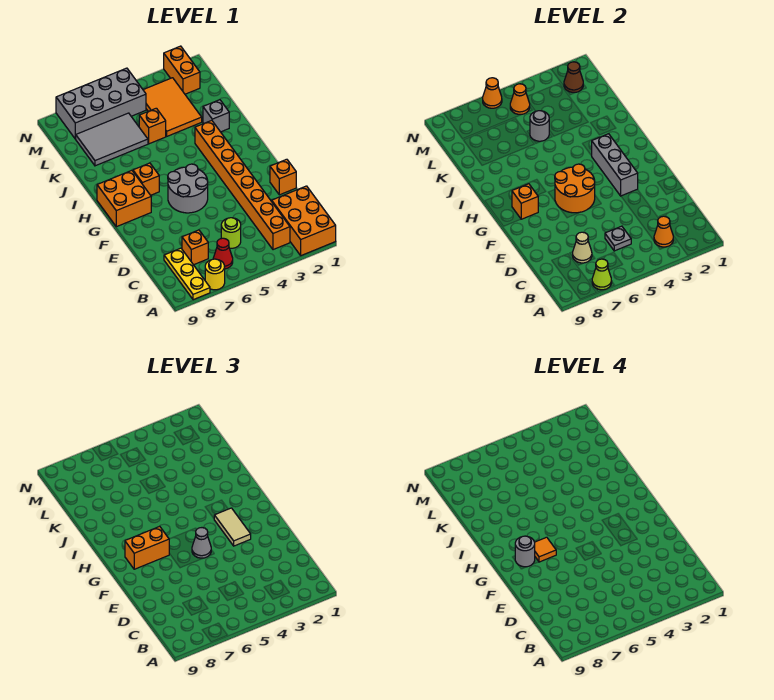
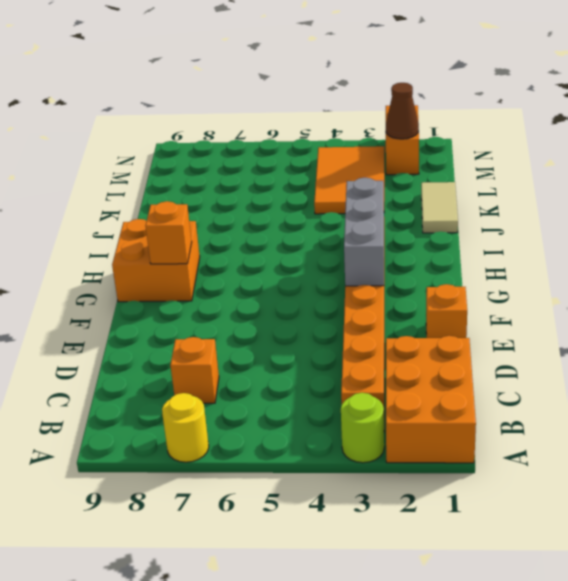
lime 1x1 round brick [341,393,384,463] -> lime 1x1 round brick moved to [221,218,241,248]
tan 1x2 tile [421,182,458,233] -> tan 1x2 tile moved to [214,508,251,546]
none -> yellow 1x3 plate [164,248,210,300]
none -> red 1x1 cone [213,238,233,269]
none -> grey 2x2 round brick [168,164,208,213]
none -> orange 1x1 brick [133,163,159,195]

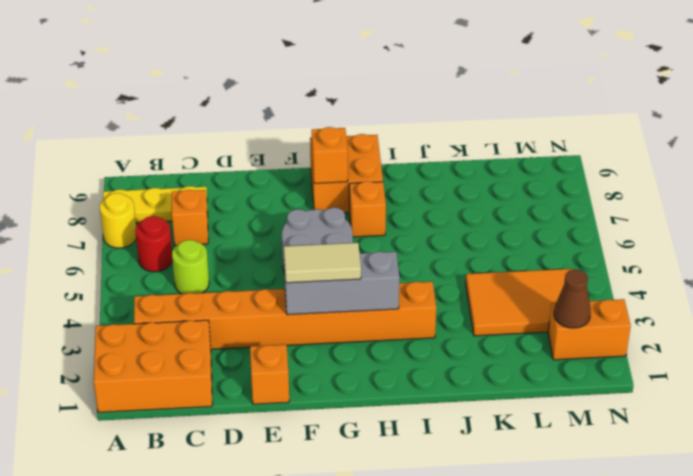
red 1x1 round brick [135,216,172,272] -> red 1x1 cone [213,238,233,269]
none -> grey 1x1 brick [203,100,229,132]
none -> orange 1x1 brick [139,108,166,144]
none -> grey 2x3 tile [76,113,148,166]
none -> grey 2x4 brick [56,68,146,139]

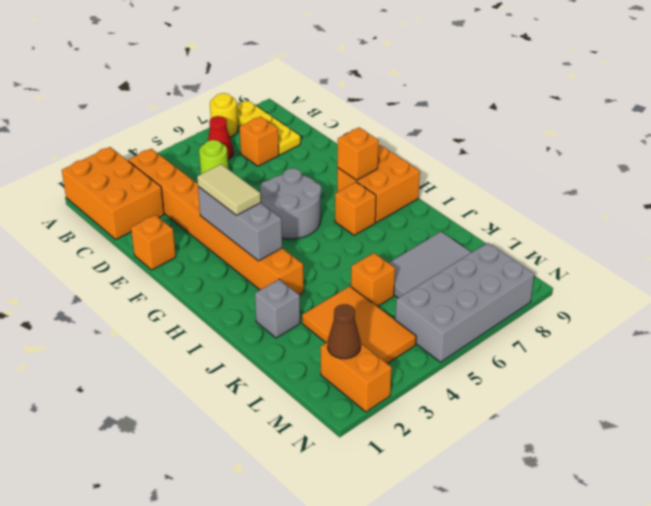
none -> lime 1x1 cone [592,259,612,290]
none -> orange 1x1 cone [654,216,673,247]
none -> grey 1x1 plate [605,226,631,251]
none -> tan 1x1 cone [573,232,592,263]

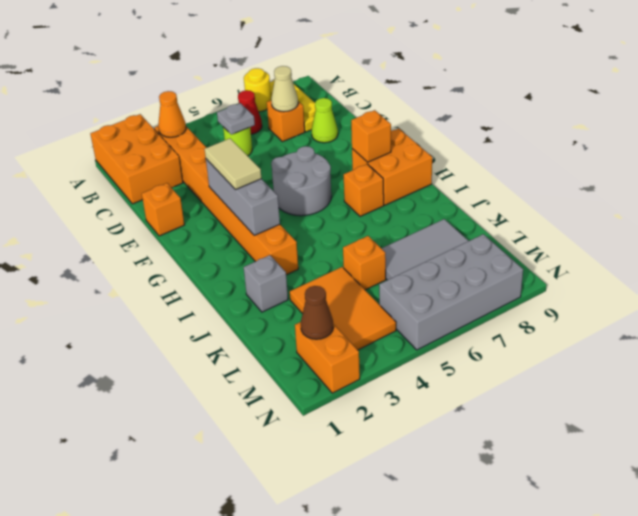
lime 1x1 cone [311,98,338,143] -> lime 1x1 cone moved to [592,259,612,290]
none -> orange 2x2 round brick [555,164,595,213]
none -> grey 1x1 round brick [530,111,549,141]
none -> orange 1x1 cone [510,84,530,115]
none -> orange 1x1 cone [483,78,502,108]

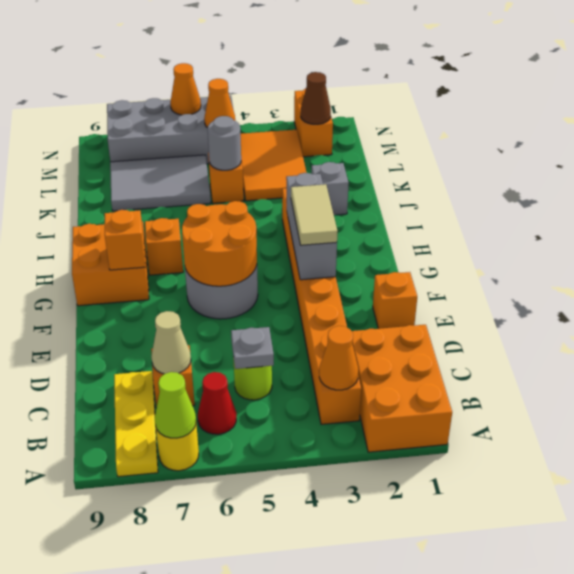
none -> grey 1x1 cone [192,528,211,558]
none -> orange 1x2 brick [125,526,169,569]
none -> orange 1x1 tile [535,537,556,562]
none -> grey 1x1 round brick [515,536,535,567]

